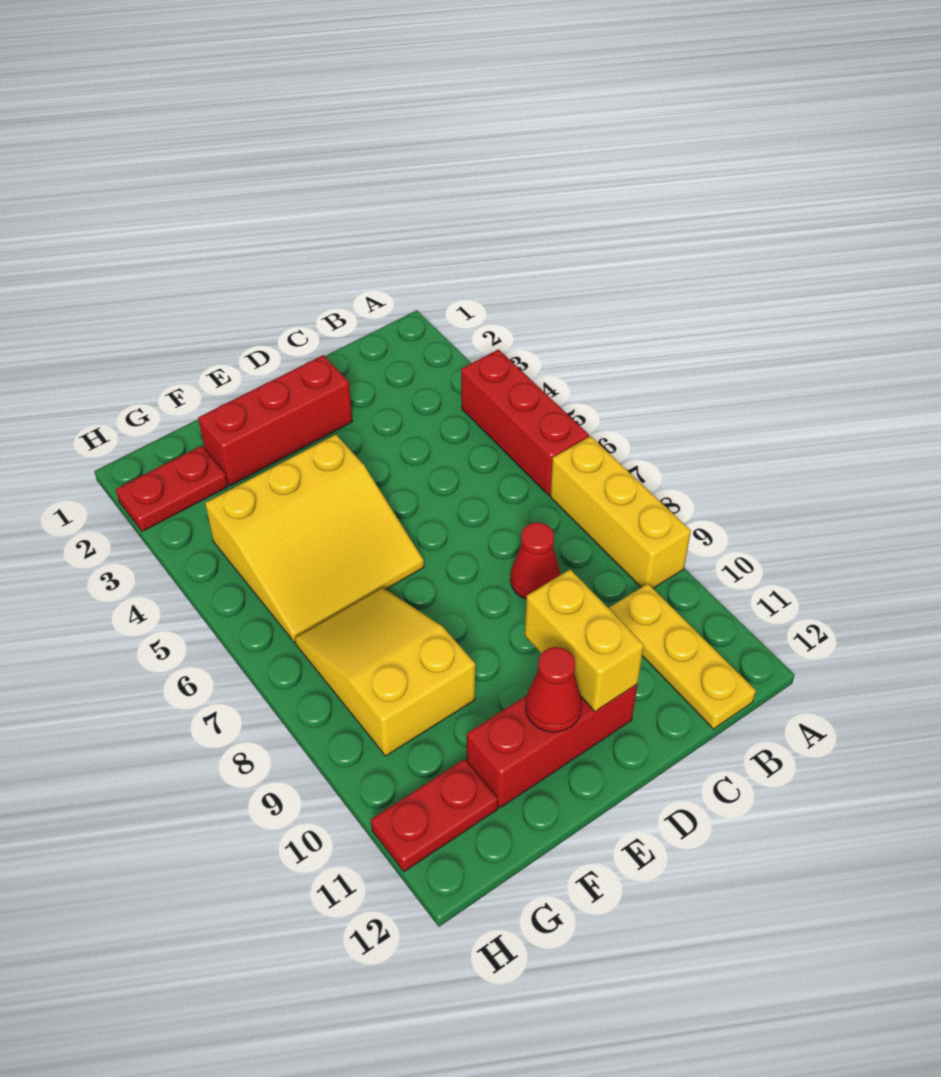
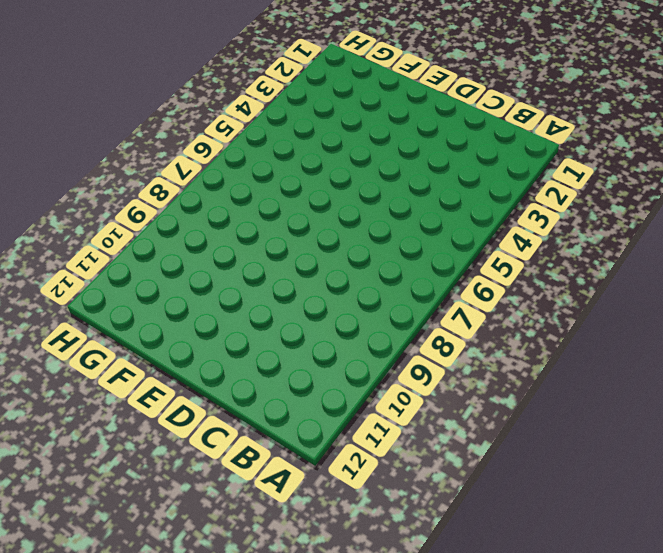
none -> red 1x3 brick [461,349,589,495]
none -> yellow 1x3 brick [550,436,691,588]
none -> yellow 1x3 plate [609,584,756,729]

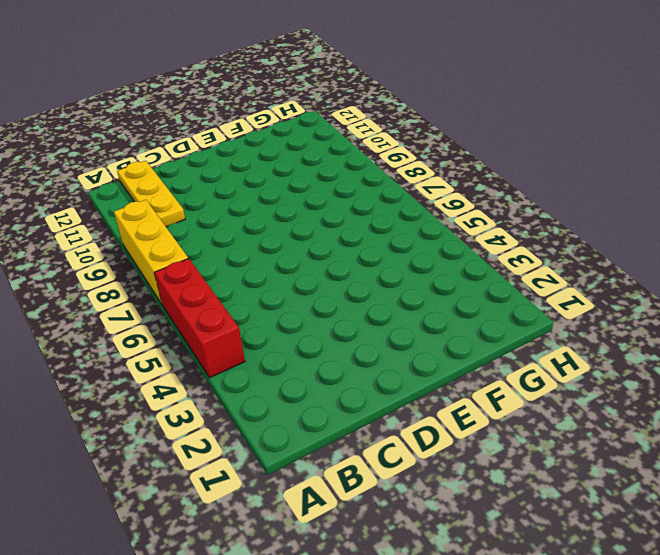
none -> red 1x1 cone [510,523,561,599]
none -> red 1x3 brick [198,355,353,486]
none -> red 1x3 brick [467,684,638,808]

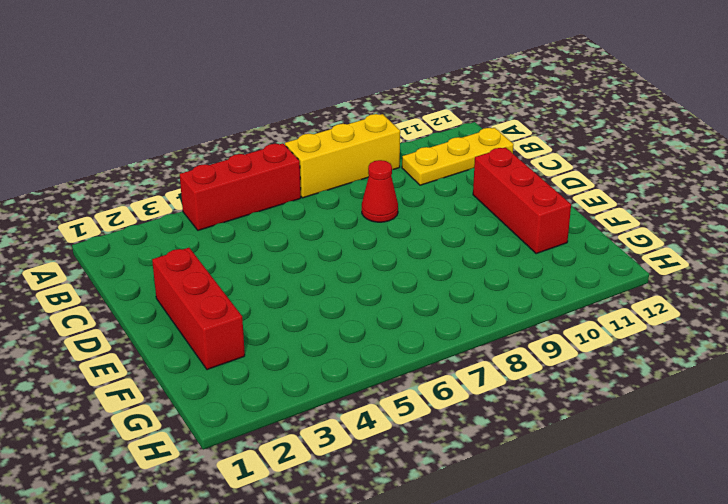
none -> yellow 3x3 slope [205,434,424,642]
none -> yellow 2x3 slope [295,587,475,756]
none -> red 1x2 plate [116,446,228,532]

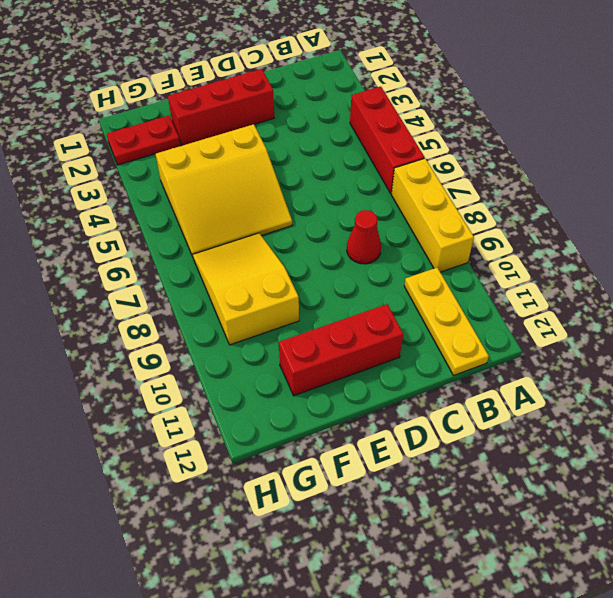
none -> red 1x2 plate [371,759,498,872]
none -> yellow 1x2 brick [525,569,644,711]
none -> red 1x1 cone [525,647,582,732]

